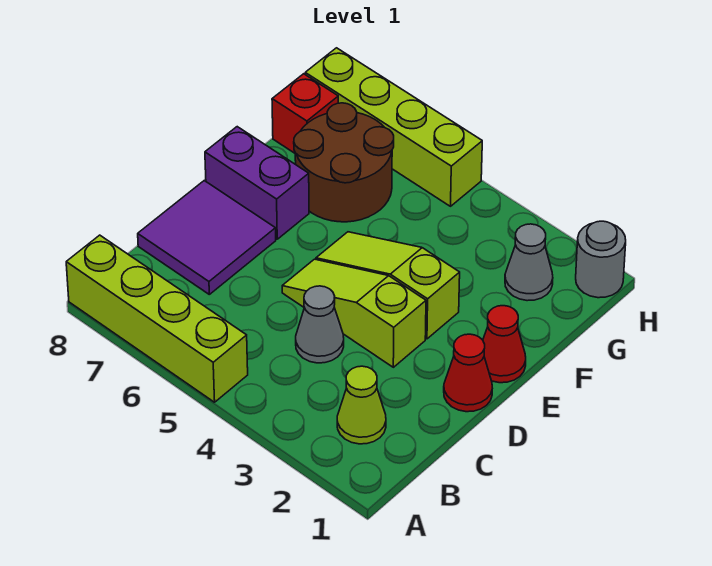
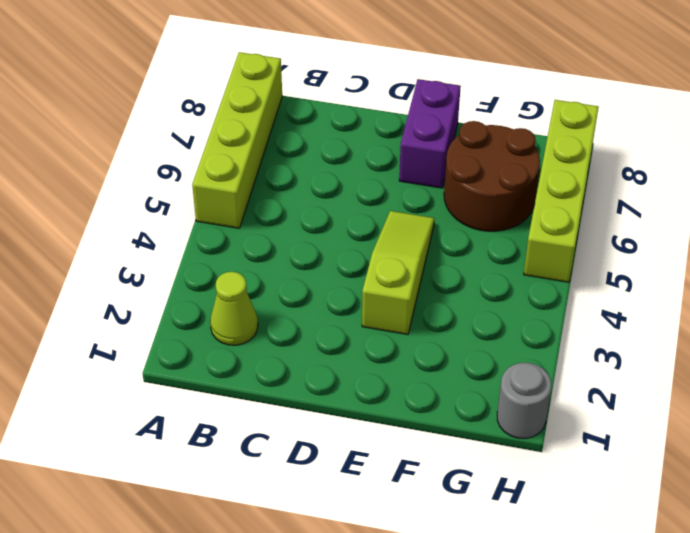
none -> grey 1x1 cone [296,286,344,363]
none -> purple 2x2 tile [138,181,276,294]
none -> red 1x1 cone [444,334,492,412]

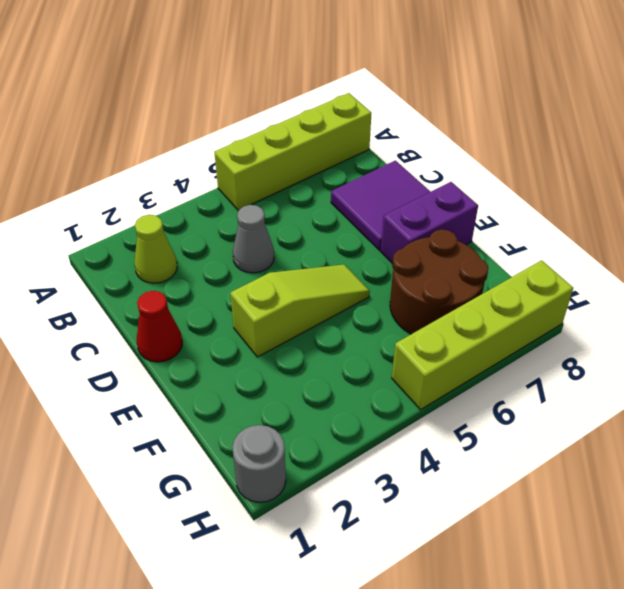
none -> lime 1x3 slope [282,259,426,367]
none -> red 1x1 cone [483,306,526,383]
none -> grey 1x1 cone [505,224,553,301]

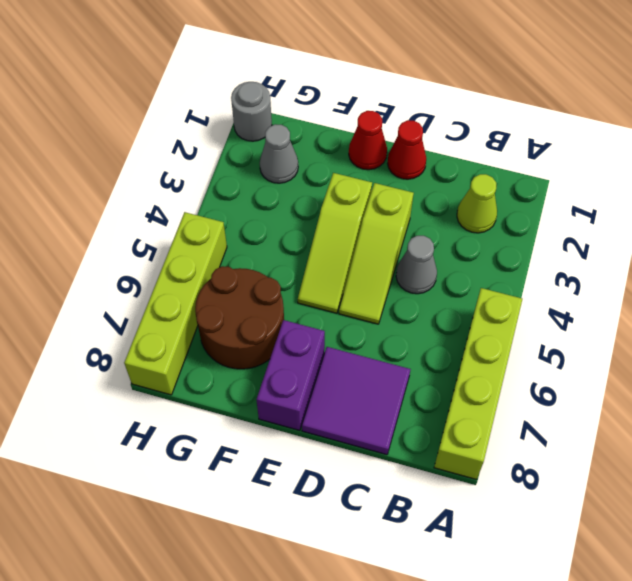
none -> red 1x1 brick [272,74,338,153]

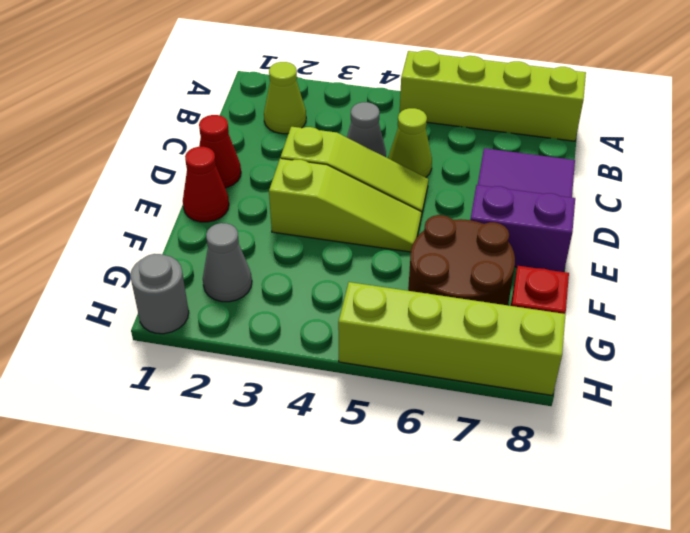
lime 1x1 cone [388,108,432,177] -> none

